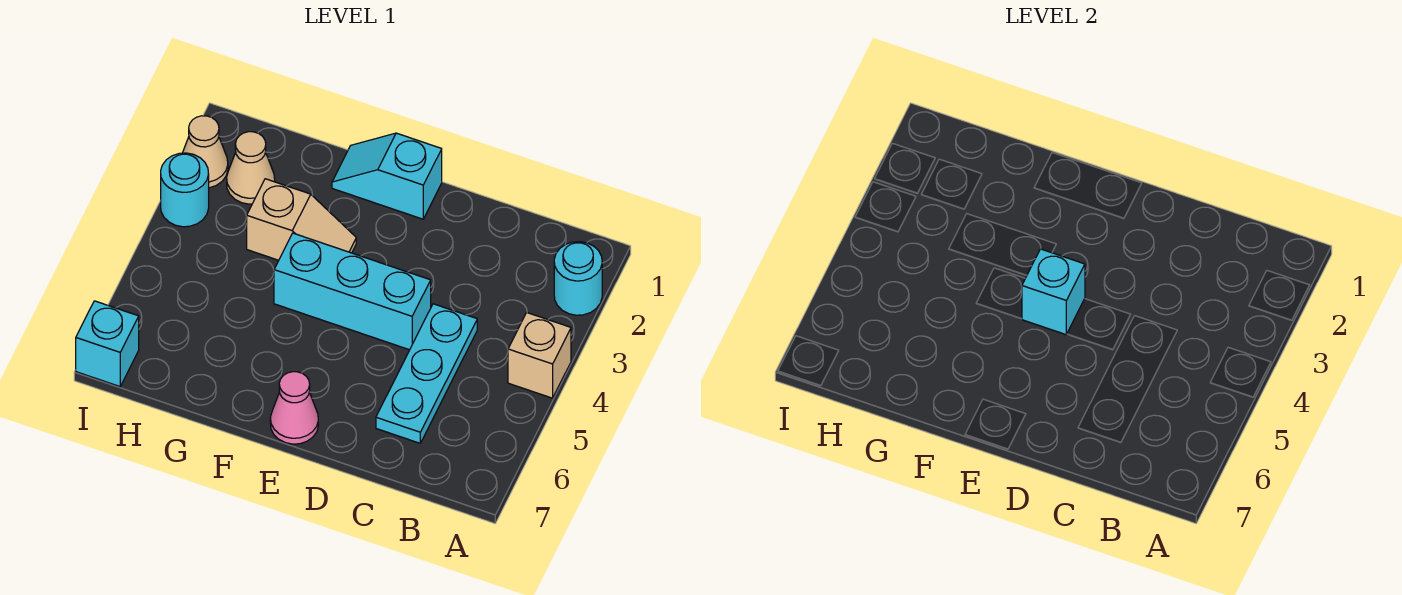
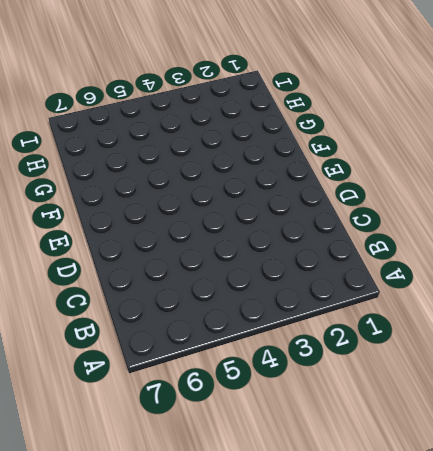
none -> cyan 1x1 round brick [554,242,602,315]
none -> tan 1x1 brick [508,313,571,398]
none -> cyan 1x3 plate [376,304,477,443]

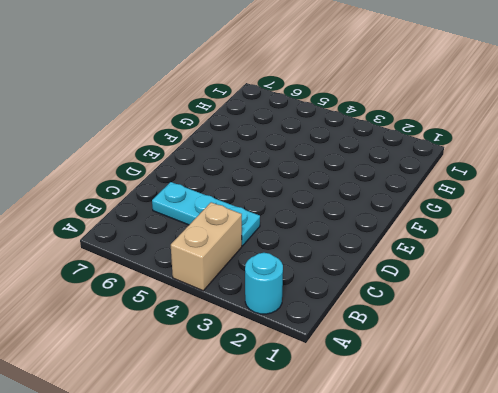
tan 1x2 brick [171,202,242,291] -> tan 1x1 brick [508,313,571,398]
none -> cyan 1x3 brick [274,233,431,350]
none -> cyan 1x2 slope [332,133,442,219]
none -> pink 1x1 cone [270,372,318,444]

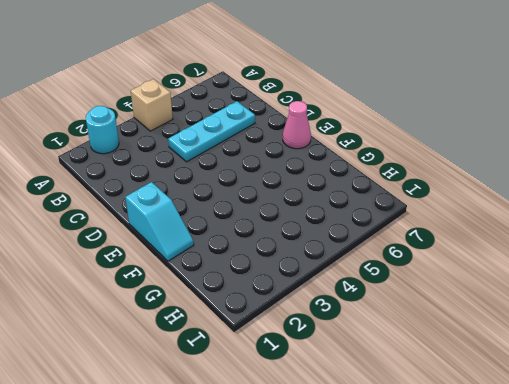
none -> cyan 1x3 brick [274,233,431,350]
none -> tan 1x2 slope [246,179,356,260]
none -> tan 1x1 cone [227,132,275,204]

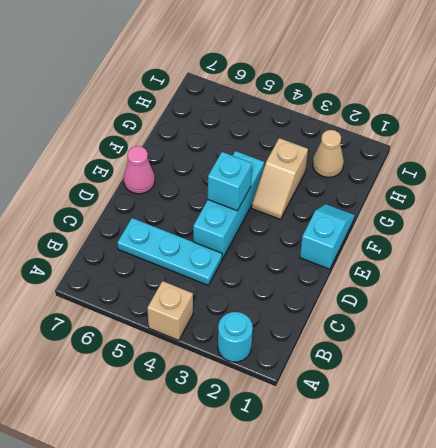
none -> tan 1x1 cone [183,116,228,188]
none -> cyan 1x1 round brick [161,153,209,227]
none -> cyan 1x1 brick [76,301,139,386]

